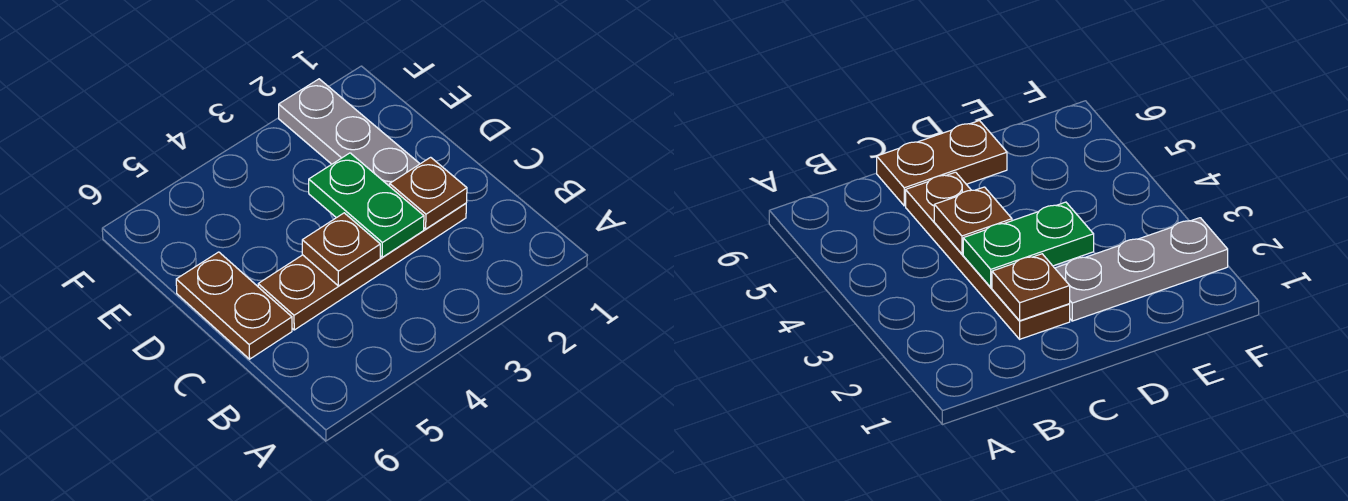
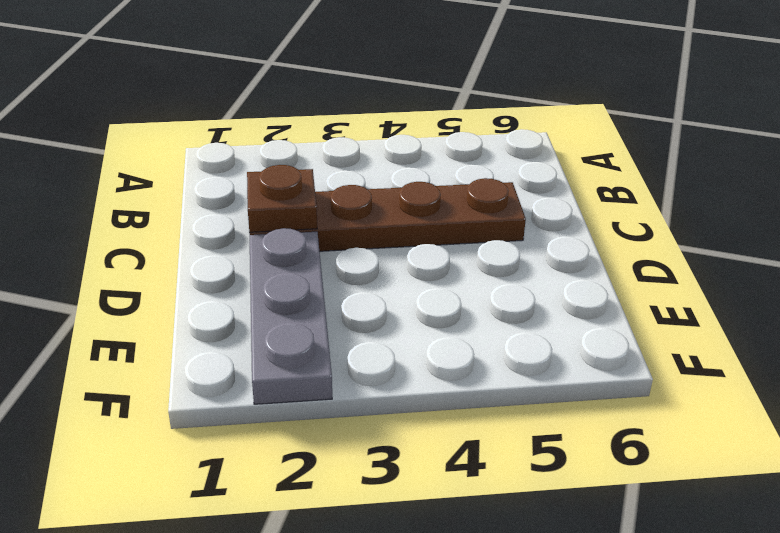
none -> brown 1x2 plate [176,252,292,359]
none -> green 1x2 plate [309,153,424,257]

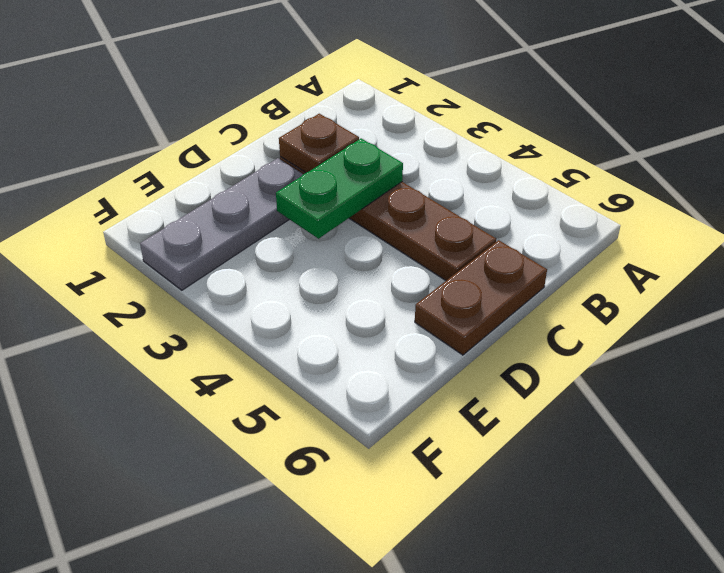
none -> brown 1x1 plate [302,213,380,286]

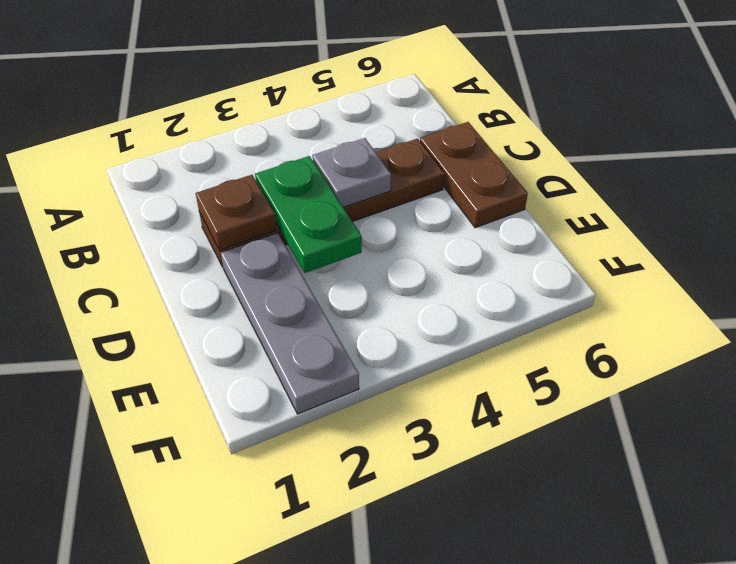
grey 1x1 plate [312,138,391,207] -> brown 1x1 plate [302,213,380,286]

